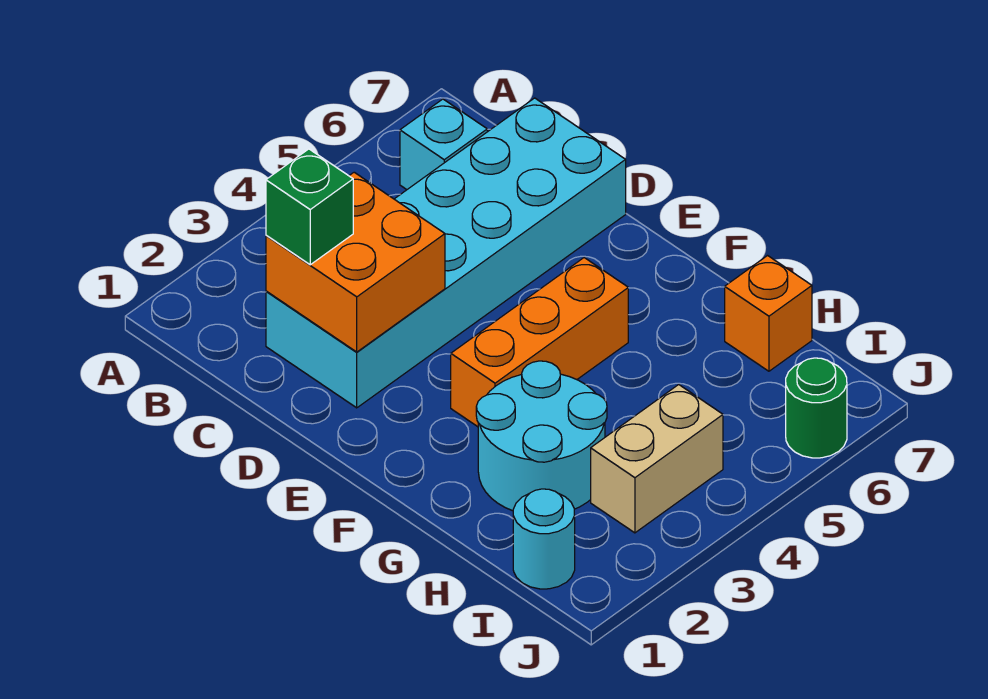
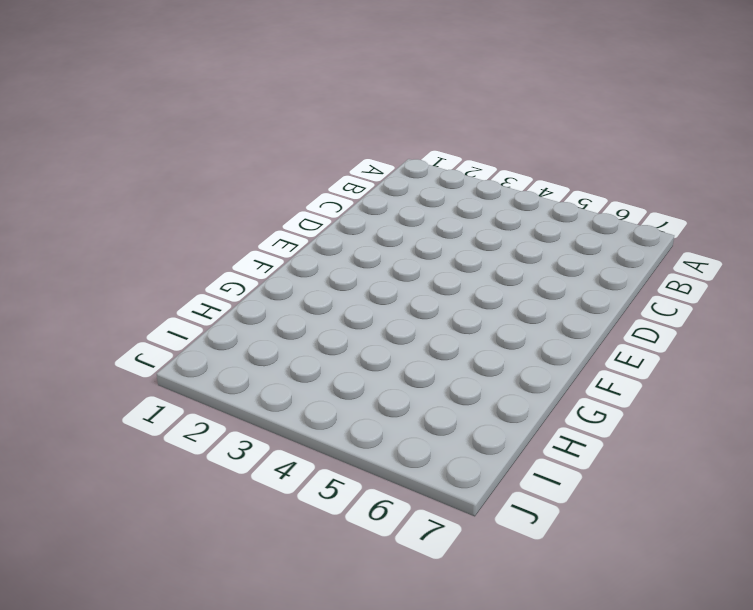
none -> cyan 1x1 brick [400,99,487,190]
none -> cyan 2x6 brick [266,98,626,408]

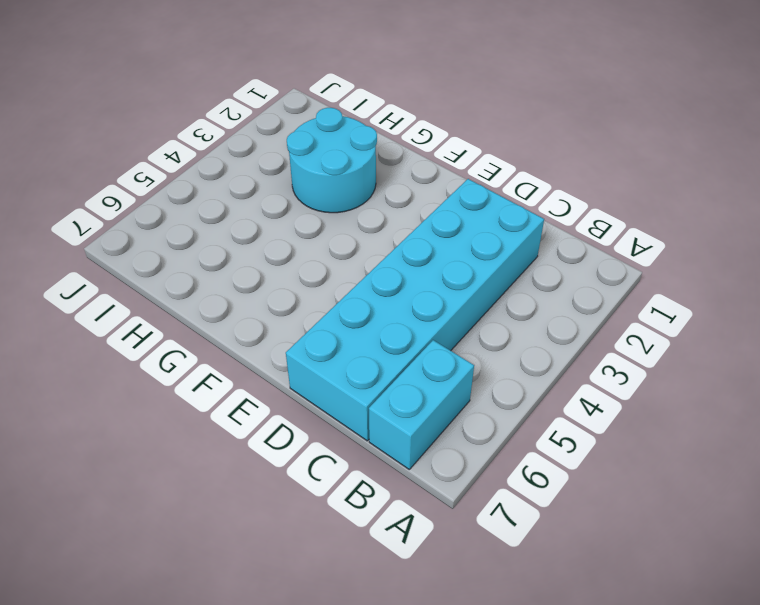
cyan 1x2 brick [369,340,474,469] -> cyan 1x1 brick [400,99,487,190]
none -> orange 1x3 brick [451,258,628,427]
none -> orange 1x1 brick [725,256,812,371]

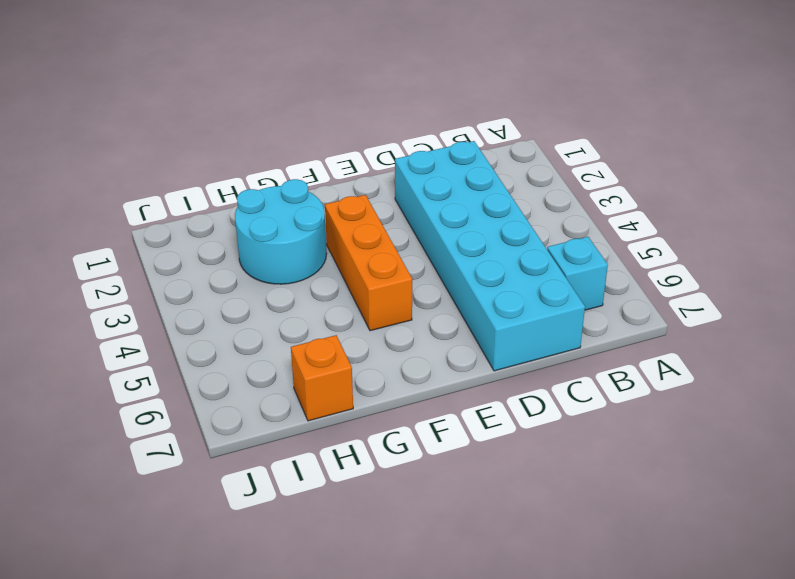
none -> cyan 1x1 round brick [513,489,575,589]
none -> tan 1x2 brick [591,385,723,533]

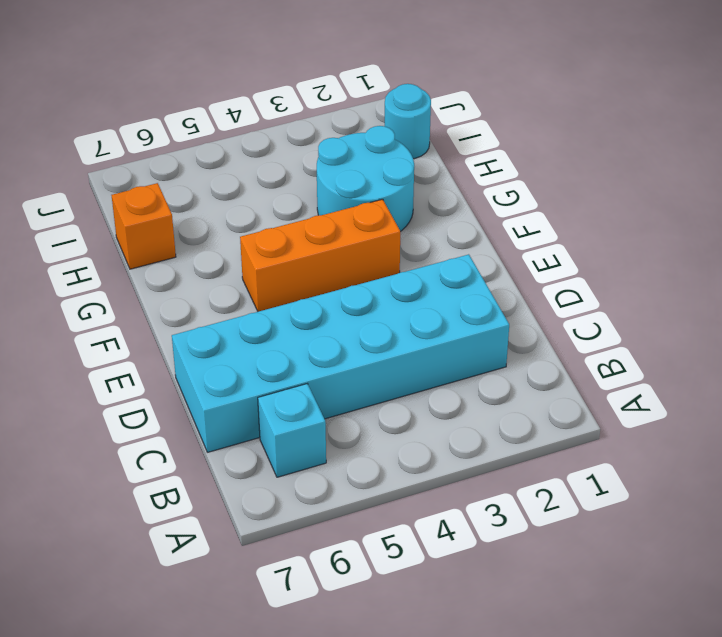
none -> tan 1x2 brick [591,385,723,533]
none -> green 1x1 round brick [786,358,847,458]

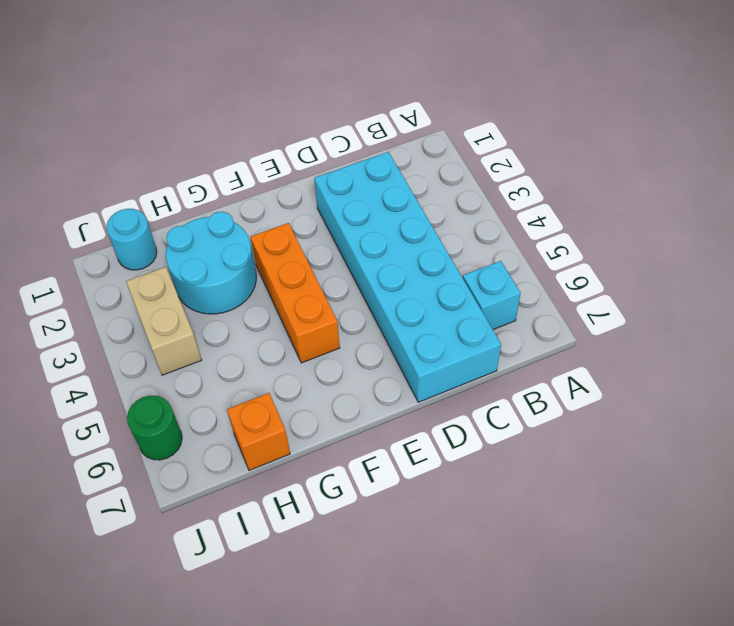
none -> orange 2x2 brick [266,172,445,352]
none -> green 1x1 brick [266,149,353,265]

